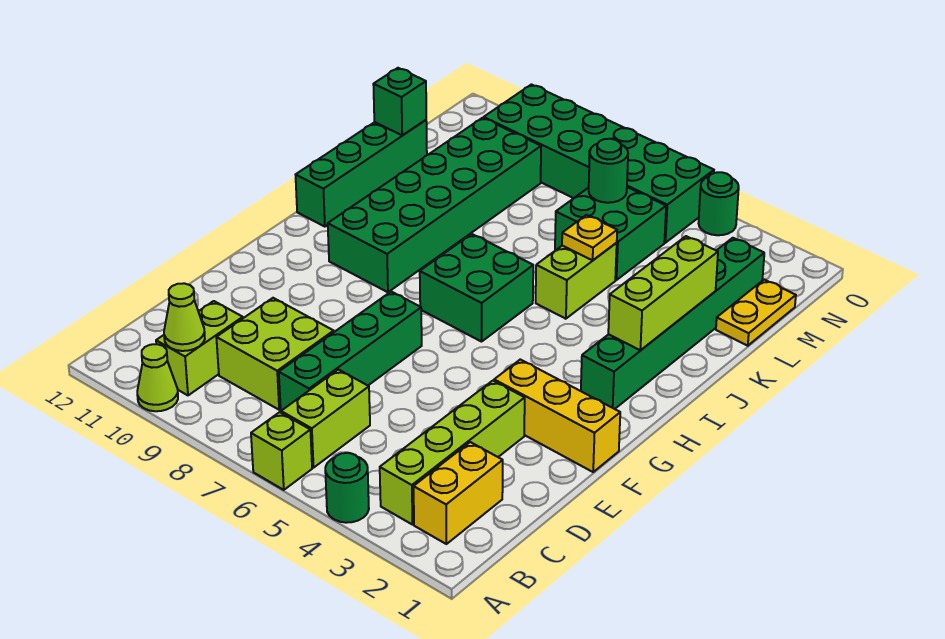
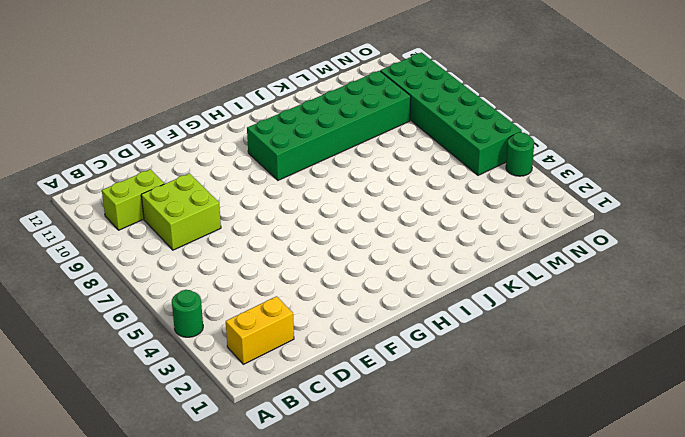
none -> lime 1x1 brick [251,412,312,490]
none -> lime 1x1 cone [137,344,178,411]
none -> lime 1x4 brick [380,381,525,525]

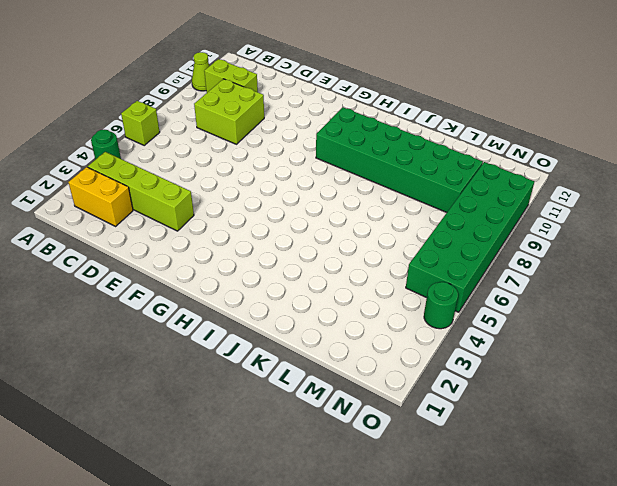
none -> lime 1x2 brick [281,370,370,468]
none -> green 1x4 brick [279,292,422,411]
none -> yellow 1x3 brick [494,359,620,472]

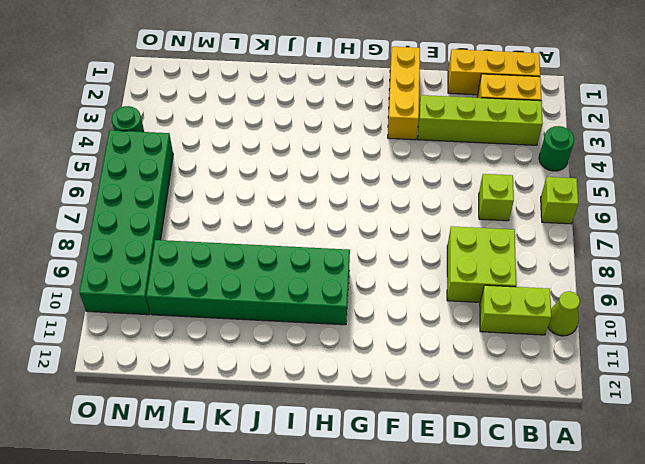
yellow 1x3 brick [448,49,540,95] -> none
lime 1x1 brick [479,174,514,221] -> lime 1x2 brick [281,370,370,468]
none -> green 1x4 brick [279,292,422,411]
none -> green 1x6 brick [581,238,764,409]
none -> green 2x2 brick [420,234,533,342]

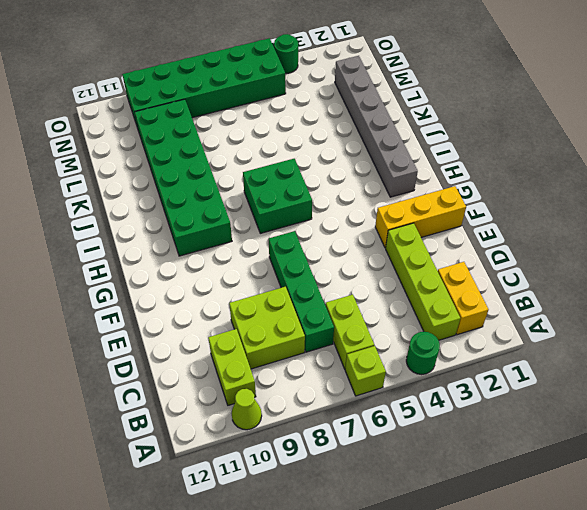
grey 1x6 brick [335,56,418,197] -> green 1x6 brick [581,238,764,409]
none -> green 1x4 brick [296,120,427,227]
none -> lime 1x2 brick [536,243,617,319]
none -> yellow 1x2 plate [716,280,796,346]

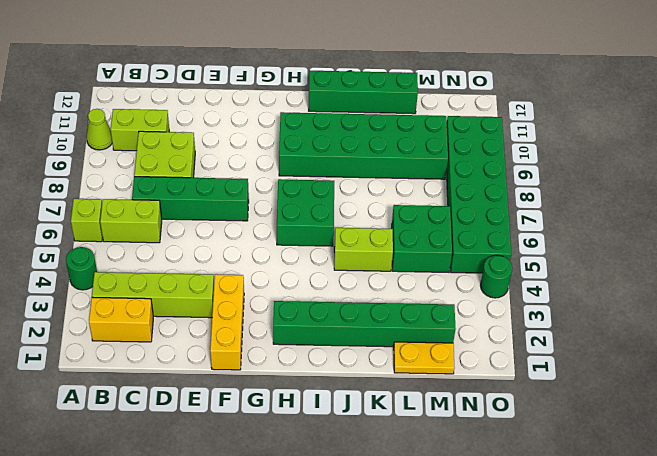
none -> lime 1x1 cone [164,283,205,351]
none -> lime 1x3 brick [608,236,718,350]
none -> yellow 1x1 plate [562,215,617,260]

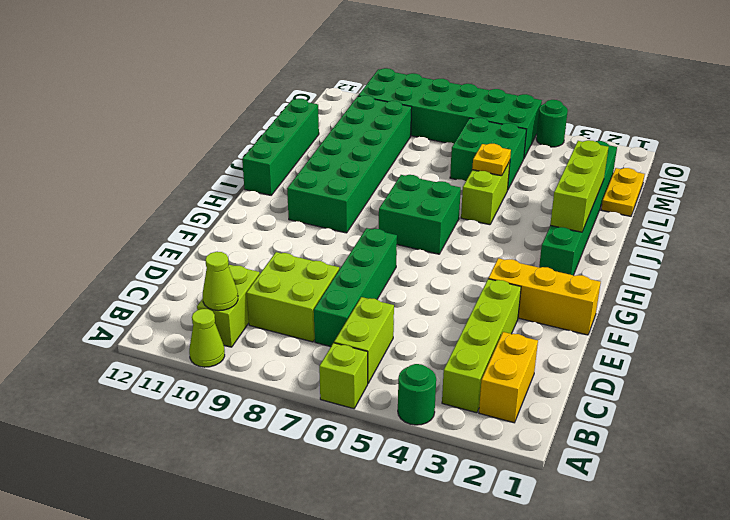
none -> green 1x1 brick [373,68,426,135]
none -> green 1x1 round brick [589,139,628,203]

